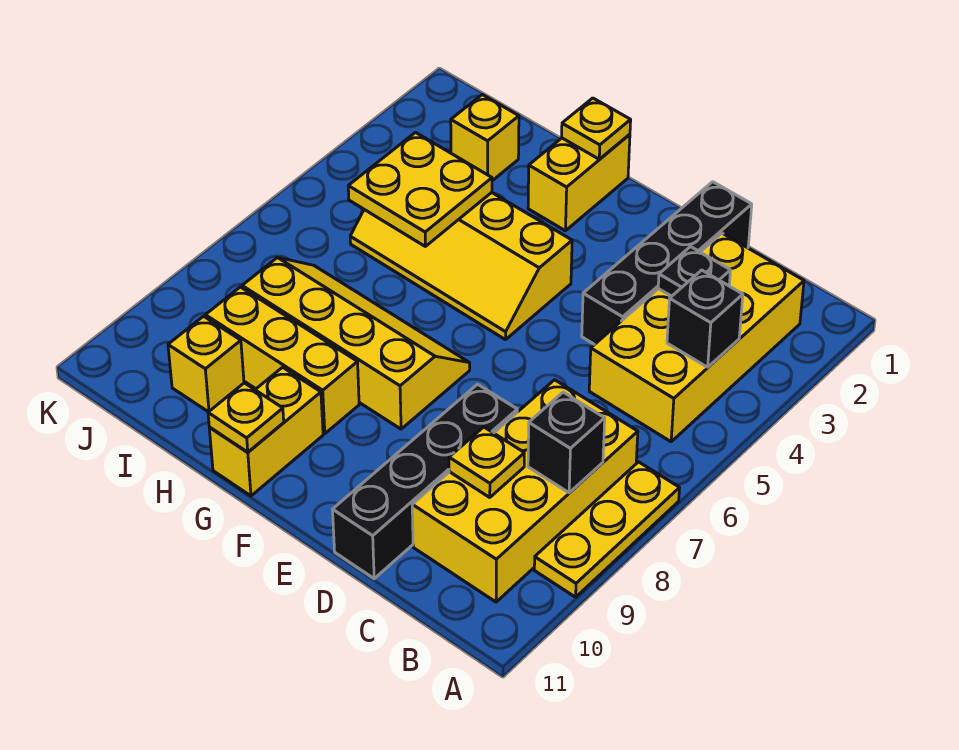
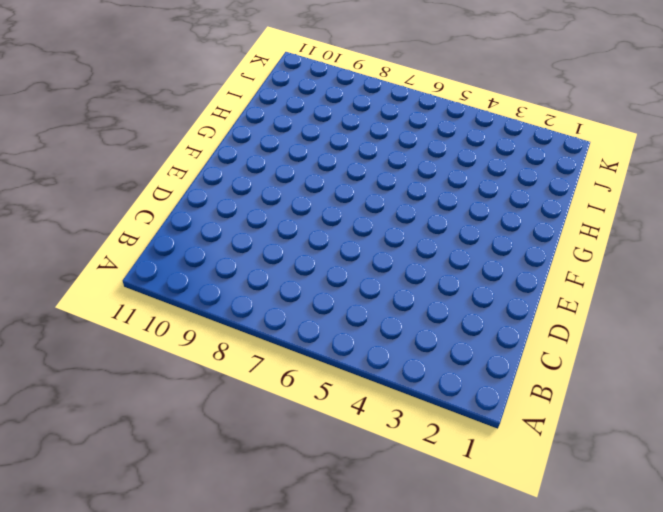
none -> yellow 1x3 plate [534,462,679,597]
none -> yellow 2x4 brick [589,233,804,442]
none -> yellow 2x4 brick [412,380,638,602]

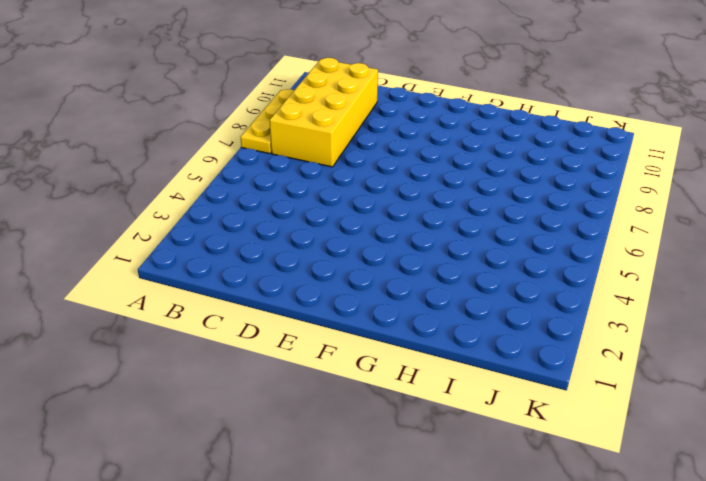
none -> yellow 2x4 brick [589,233,804,442]
none -> black 1x4 brick [582,182,752,345]
none -> black 1x4 brick [333,384,517,579]

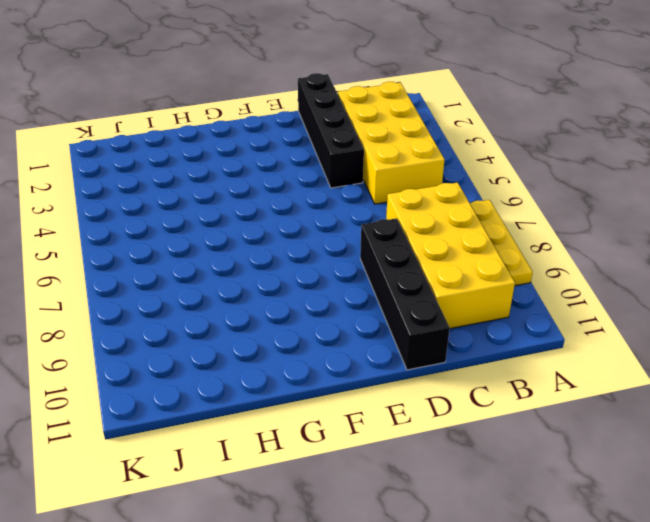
none -> yellow 2x4 slope [350,193,572,340]
none -> yellow 2x4 slope [242,257,470,429]
none -> yellow 1x2 brick [528,134,630,231]

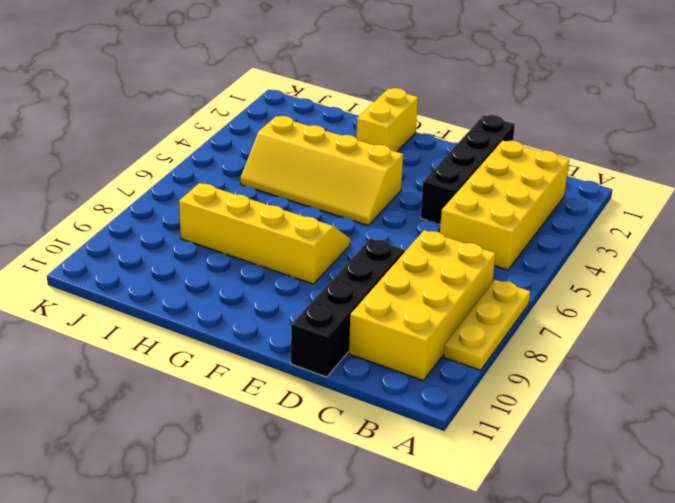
none -> yellow 1x3 brick [205,287,359,434]
none -> yellow 1x2 brick [209,367,323,496]
none -> yellow 1x1 brick [451,95,519,181]

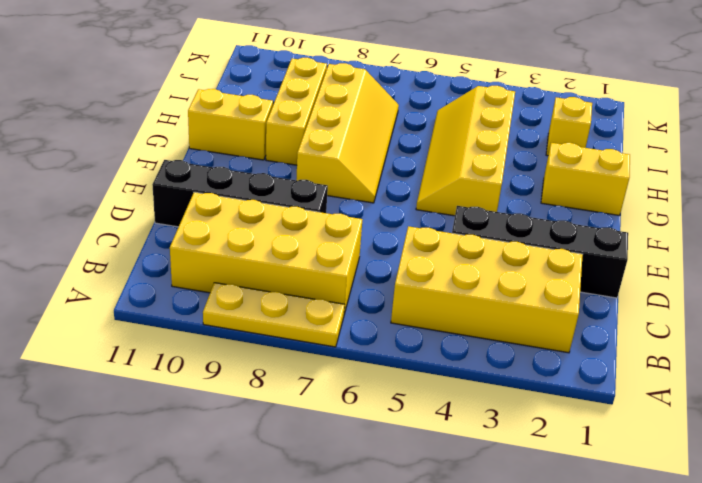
none -> yellow 1x1 brick [168,316,244,412]
none -> black 1x1 brick [667,270,743,367]
none -> black 1x1 brick [528,392,605,493]

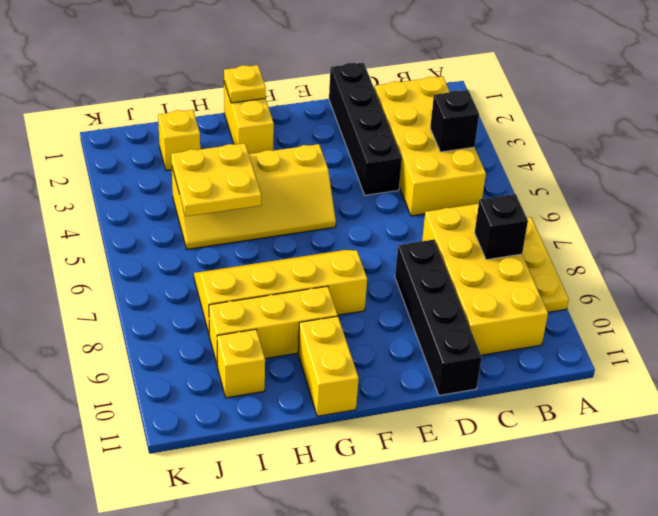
none -> black 1x1 plate [658,247,731,296]
none -> yellow 1x1 plate [449,427,524,497]
none -> yellow 1x1 plate [208,383,284,452]

